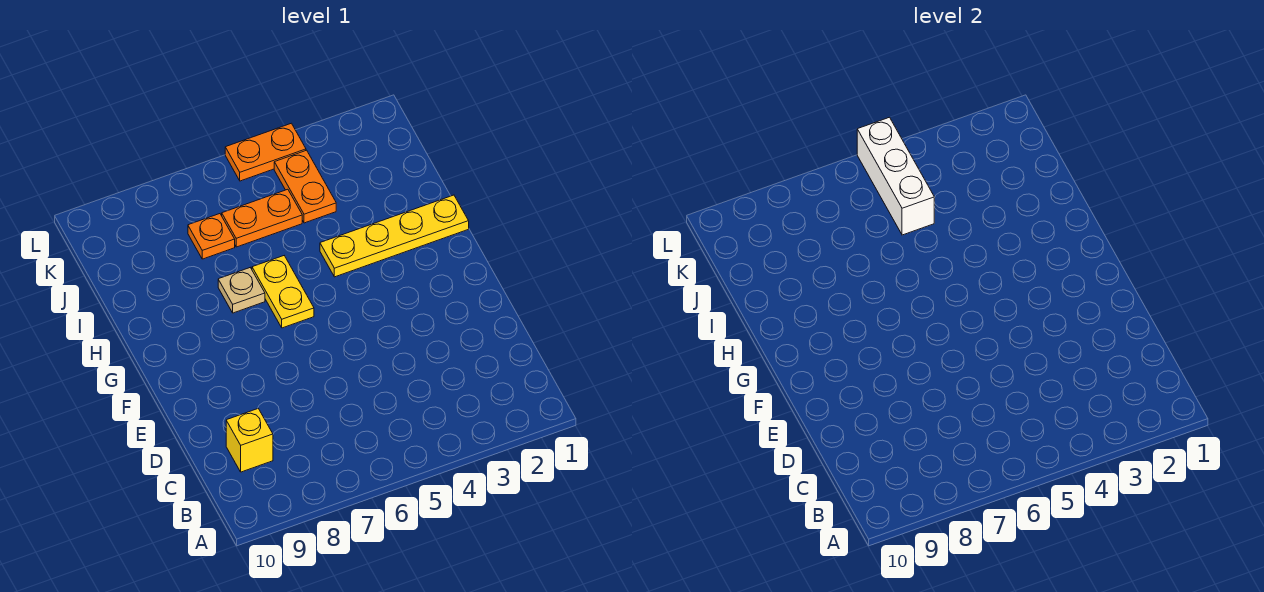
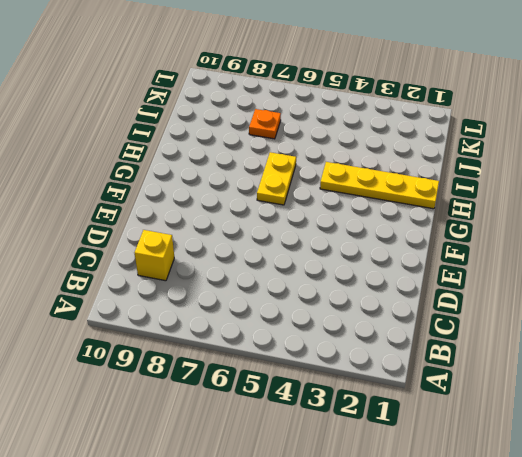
none -> tan 1x1 plate [218,268,265,313]
none -> orange 1x2 plate [274,150,336,223]

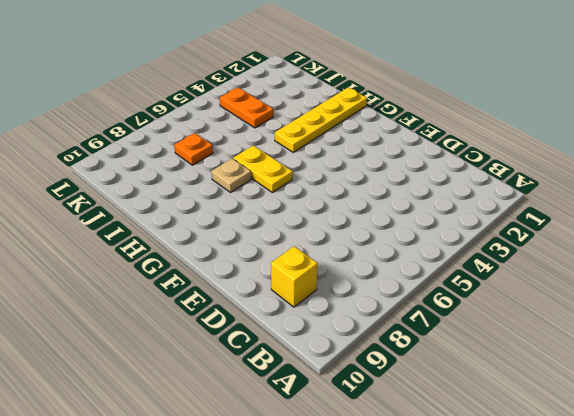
none -> orange 1x2 plate [222,189,302,247]
none -> orange 1x2 plate [225,123,306,181]

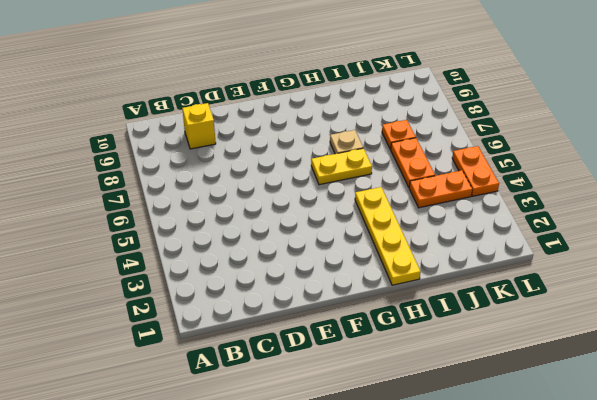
none -> white 1x3 brick [857,117,934,235]

